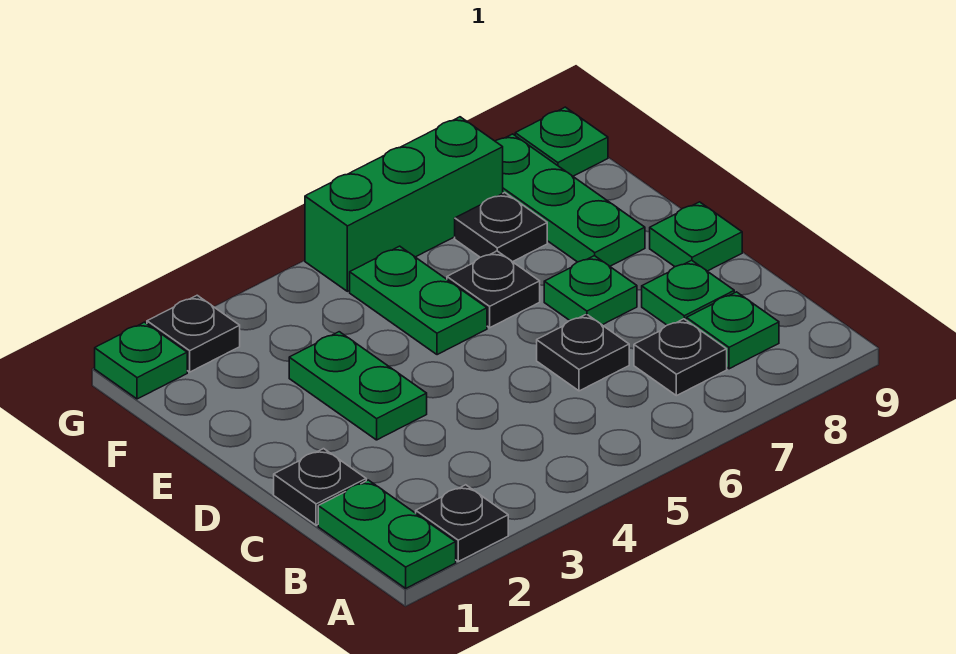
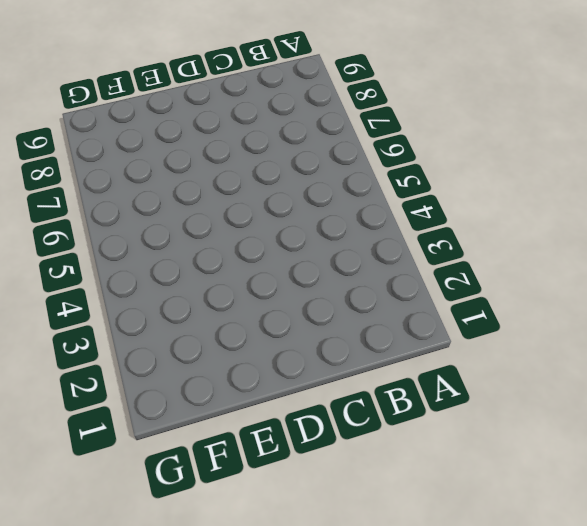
none -> green 1x2 plate [318,480,456,588]
none -> black 1x1 plate [416,485,508,562]
none -> black 1x1 plate [634,319,727,396]

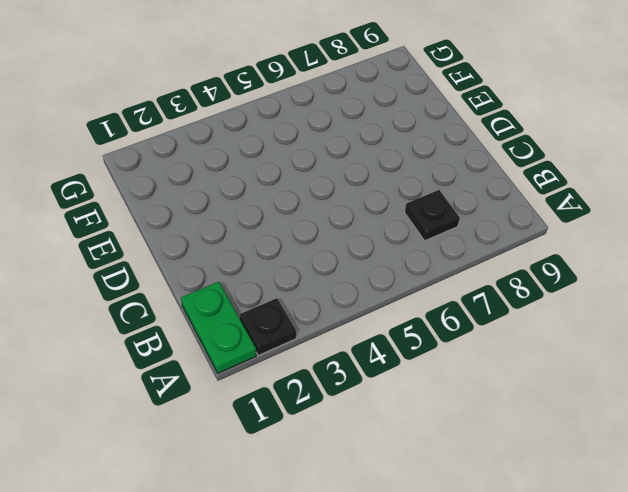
none -> green 1x1 plate [686,292,779,369]
none -> black 1x1 plate [274,449,366,525]
none -> black 1x1 plate [537,314,629,391]

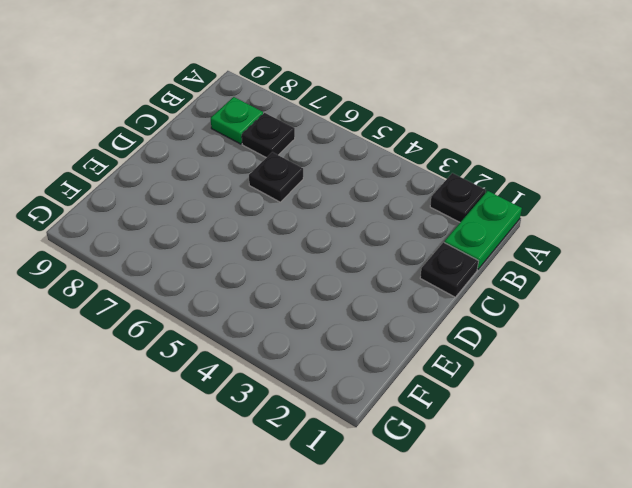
none -> green 1x1 plate [642,260,734,325]
none -> green 1x2 plate [289,332,427,440]
none -> green 1x1 plate [544,256,637,325]

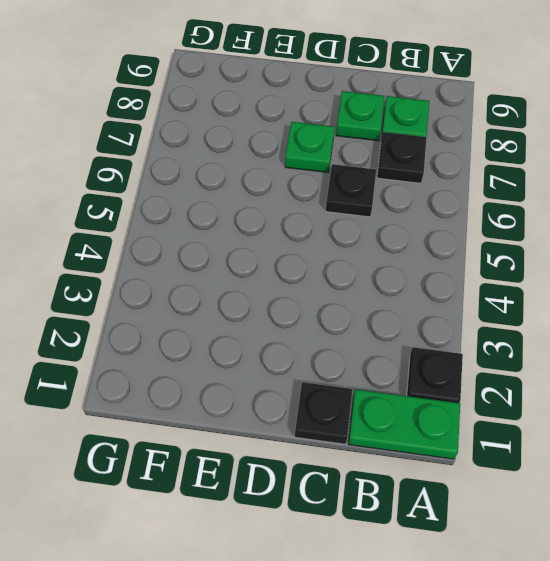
none -> green 1x2 plate [289,332,427,440]
none -> green 1x1 plate [650,202,742,271]
none -> green 1x2 plate [350,246,487,355]

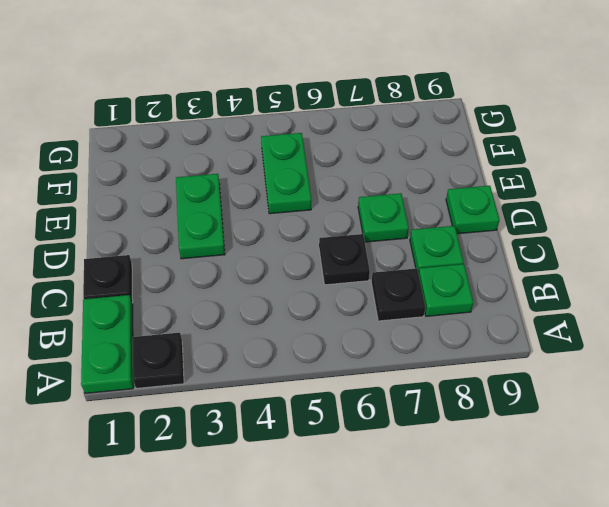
none -> black 1x1 plate [447,251,540,328]
none -> green 1x3 plate [495,134,645,266]
none -> black 1x1 plate [455,193,547,262]

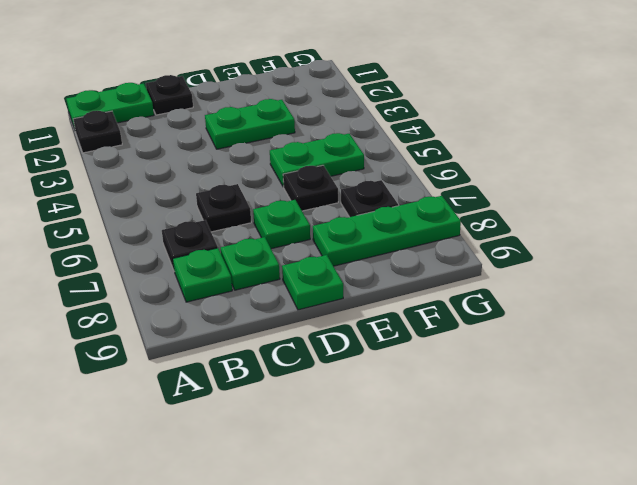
none -> green 1x1 plate [95,322,187,399]
none -> black 1x1 plate [147,295,240,372]
none -> green 1x3 brick [305,117,503,291]

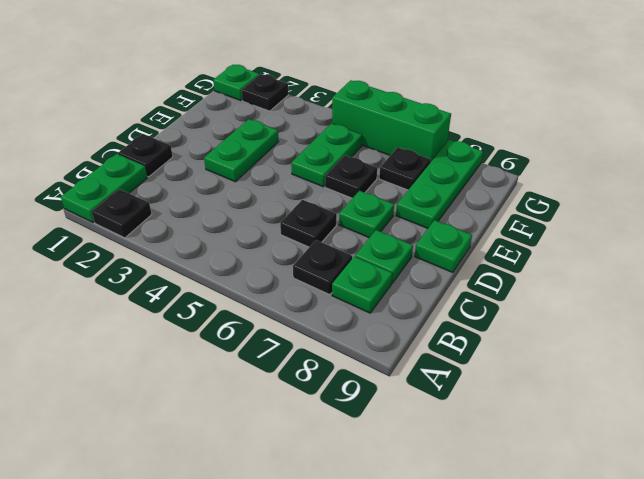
none -> green 1x1 plate [515,107,608,176]

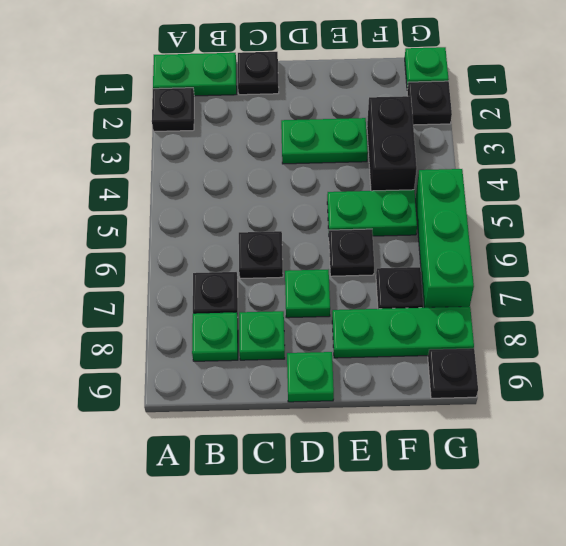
black 1x2 brick [367,96,417,191] -> none
black 1x1 plate [428,348,478,398] -> green 1x1 plate [515,107,608,176]

